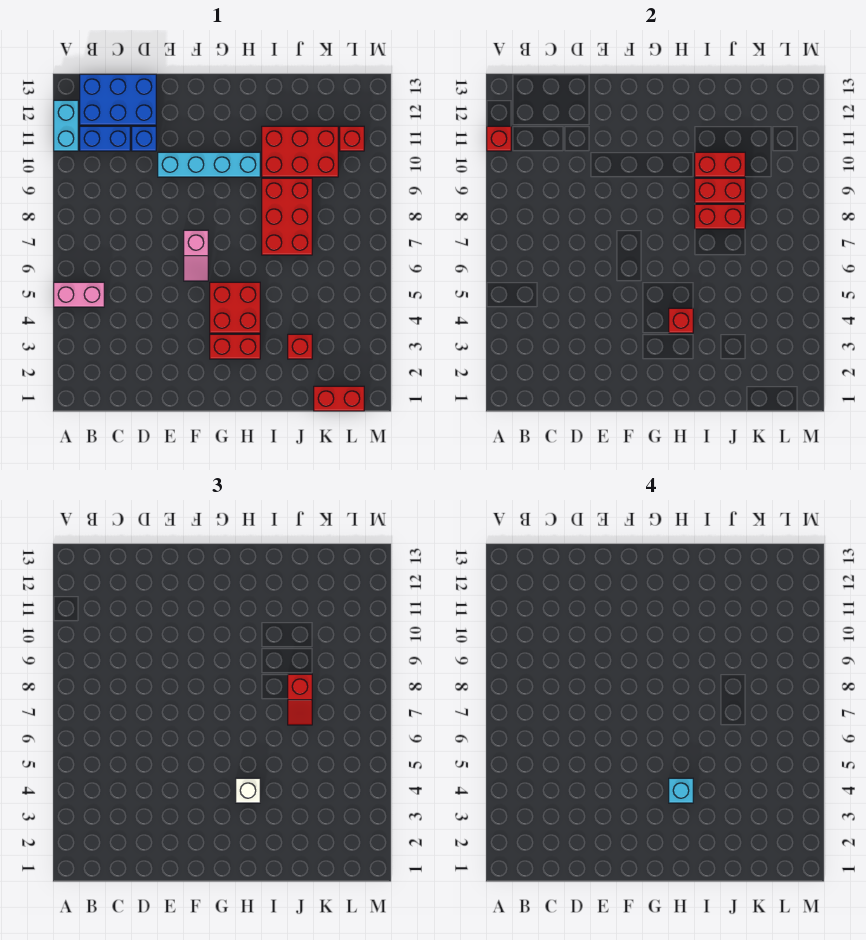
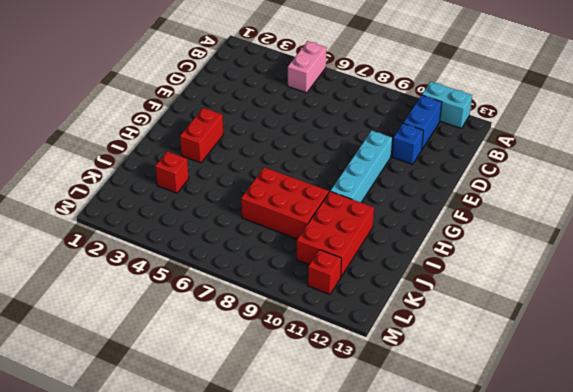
none -> blue 2x3 brick [80,74,156,125]
none -> pink 1x2 slope [184,230,208,281]
none -> red 2x2 brick [210,282,260,333]

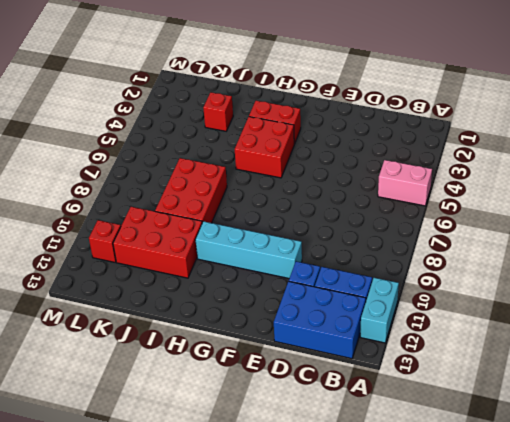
none -> pink 1x2 slope [184,230,208,281]
none -> red 1x2 brick [314,386,364,411]
none -> red 1x1 brick [487,126,511,151]

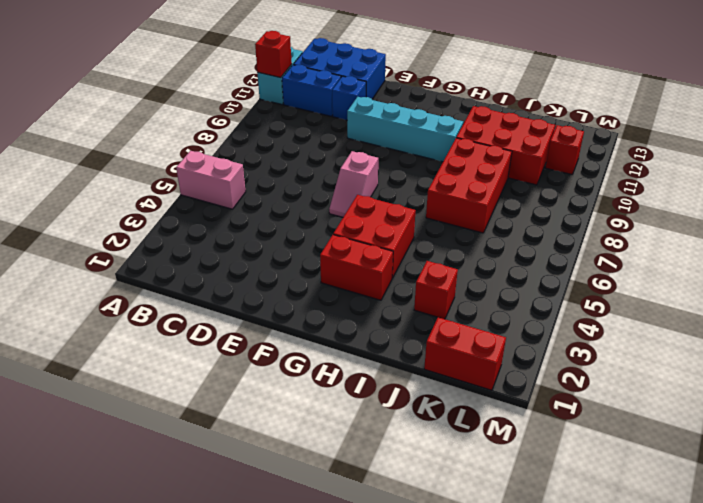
none -> red 1x1 brick [669,308,693,333]
none -> red 1x2 brick [695,204,745,229]
none -> red 1x2 brick [695,178,745,203]

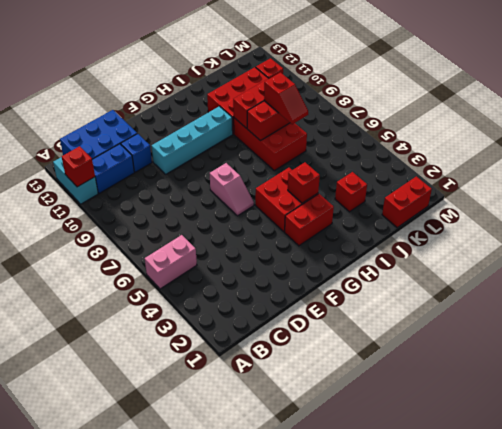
none -> red 1x2 brick [695,152,745,177]
none -> white 1x1 brick [236,778,260,803]
none -> cyan 1x1 brick [669,778,693,803]

